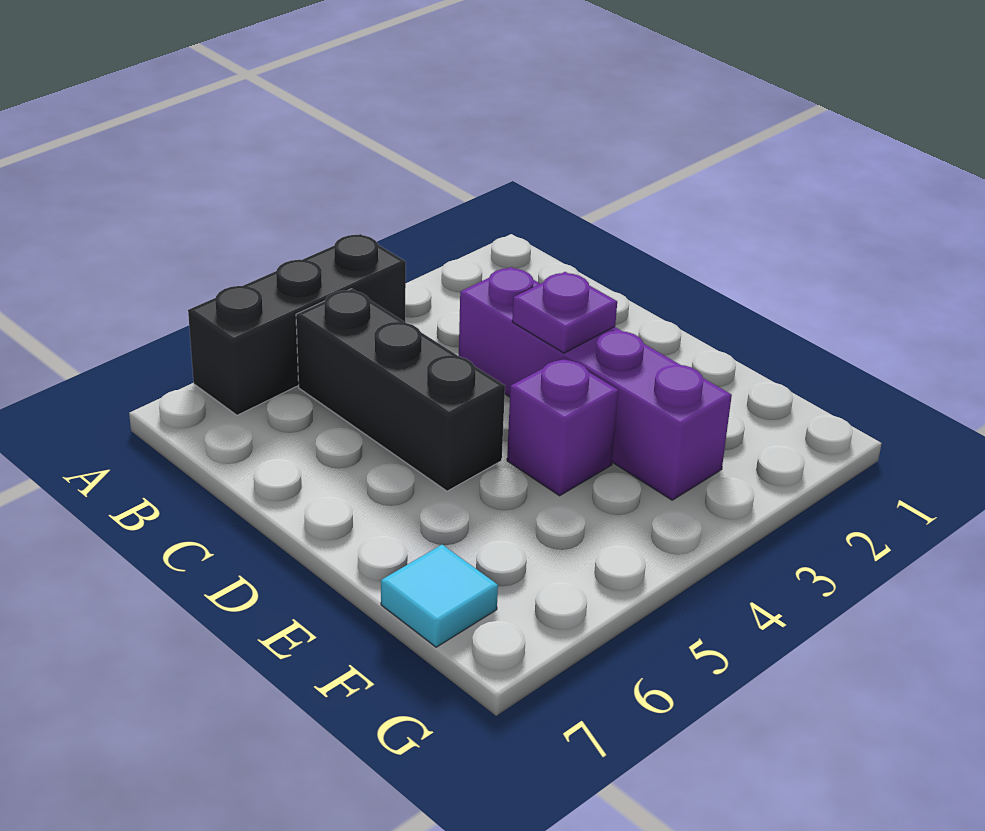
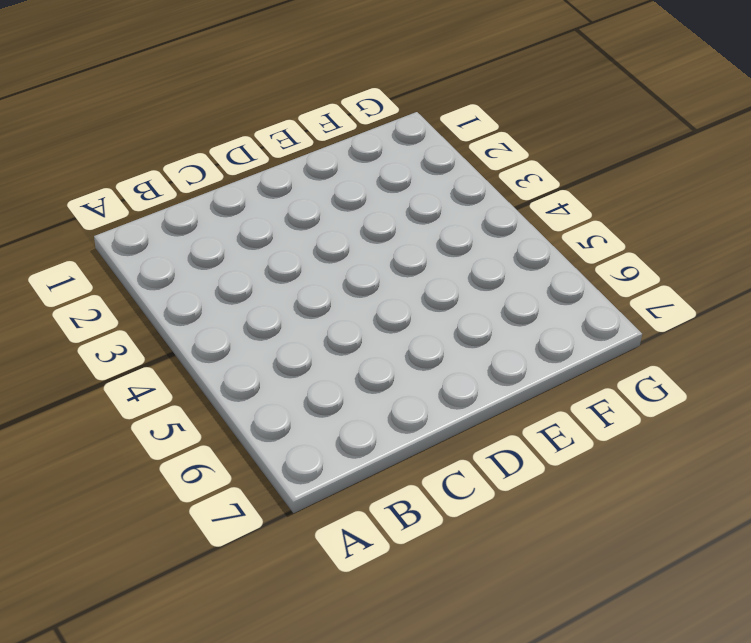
none -> black 1x3 brick [188,234,406,415]
none -> black 1x3 brick [296,289,505,491]

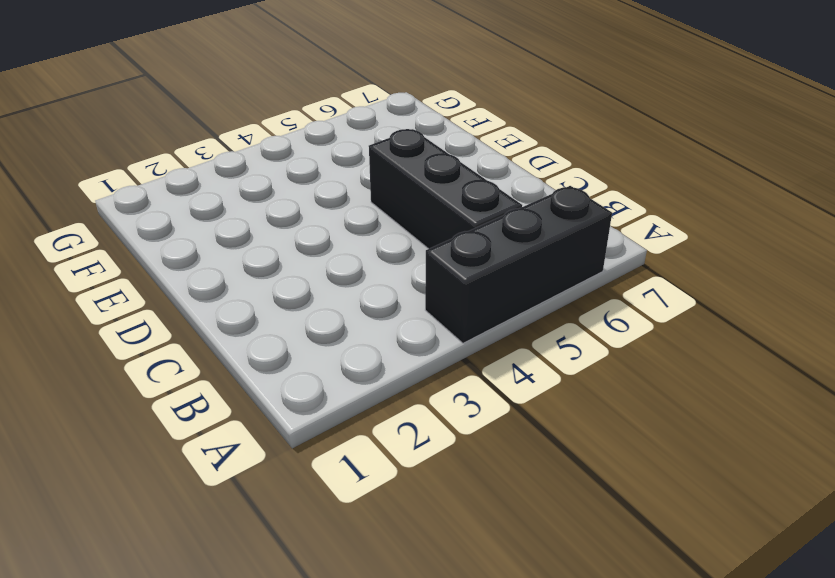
none -> purple 1x4 brick [459,267,732,500]
none -> purple 1x1 brick [507,357,618,496]

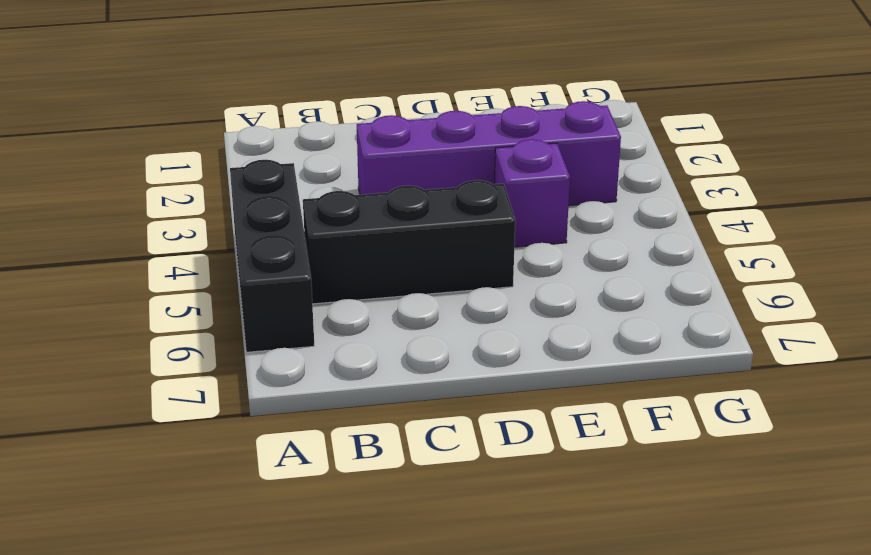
none -> cyan 1x1 tile [381,545,498,647]
none -> purple 1x1 plate [512,272,617,353]

